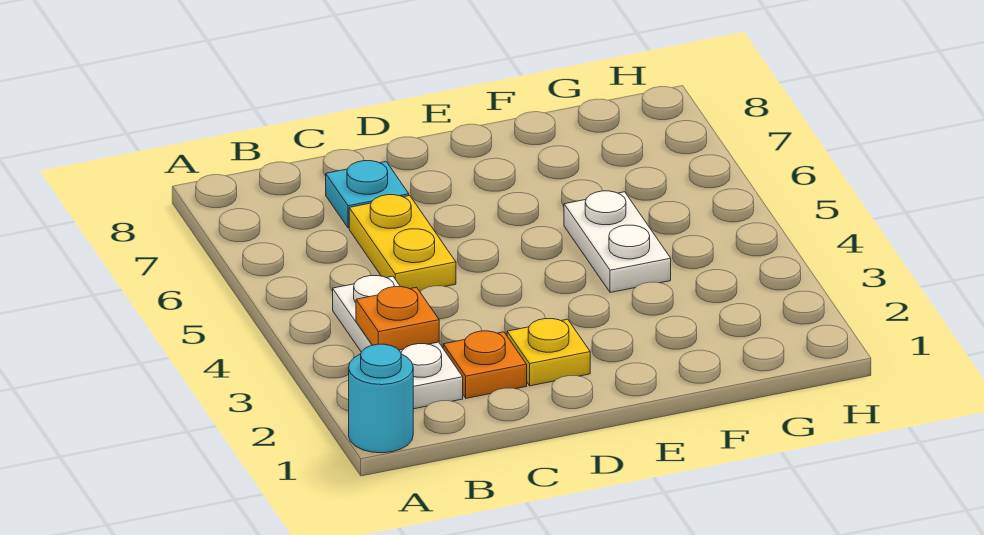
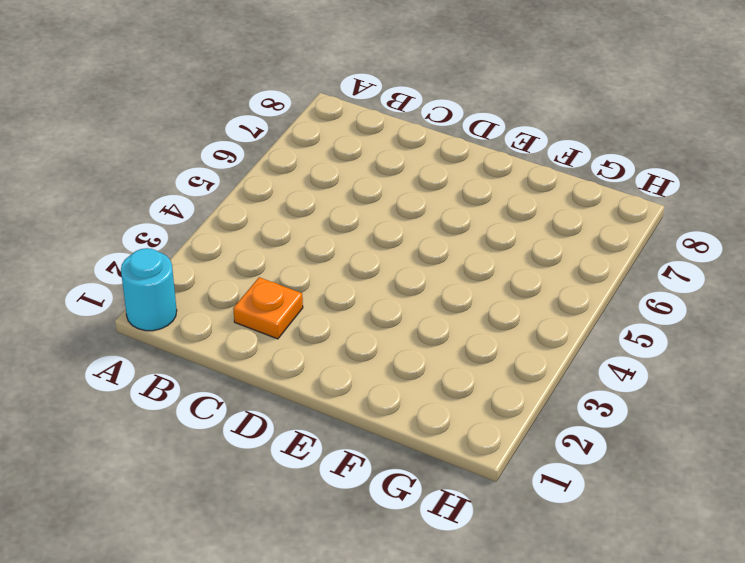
none -> white 1x3 plate [333,276,463,409]
none -> yellow 1x2 plate [349,195,456,291]

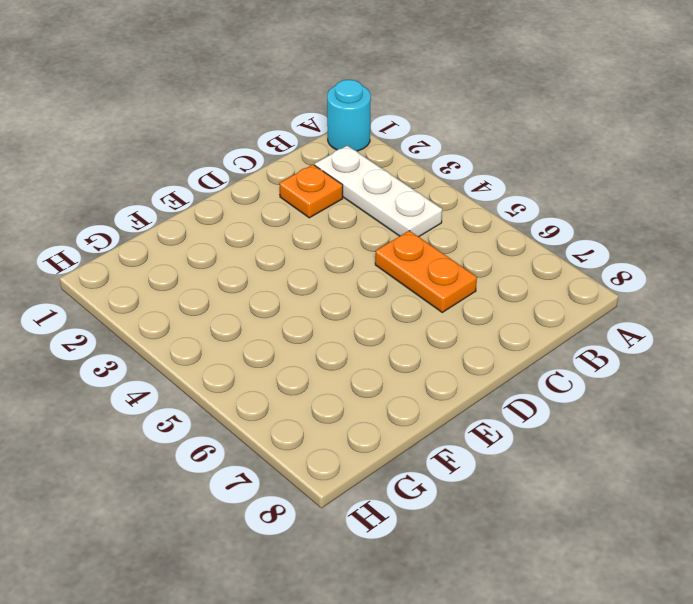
orange 1x2 plate [375,231,477,312] -> yellow 1x2 plate [349,195,456,291]
none -> cyan 1x1 plate [326,161,409,228]
none -> yellow 1x1 plate [507,318,590,386]

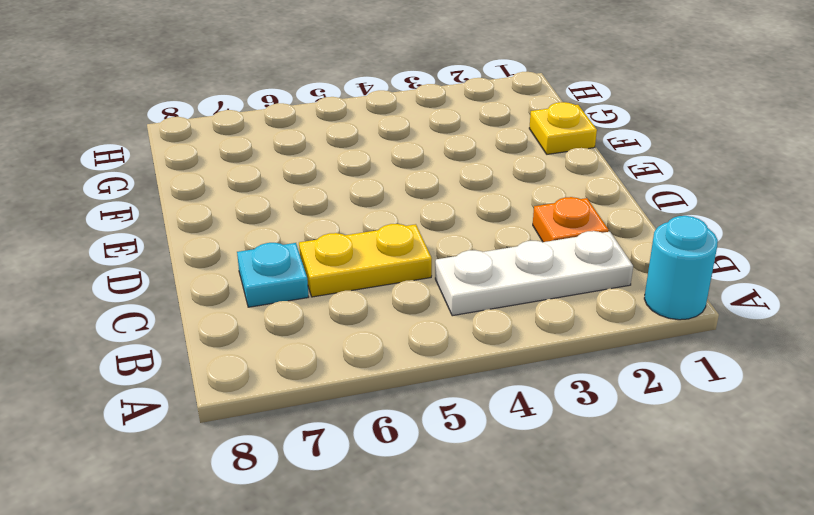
yellow 1x1 plate [529,102,597,154] -> yellow 1x1 plate moved to [507,318,590,386]
none -> white 1x2 plate [564,191,671,293]
none -> orange 1x1 plate [356,287,439,350]

